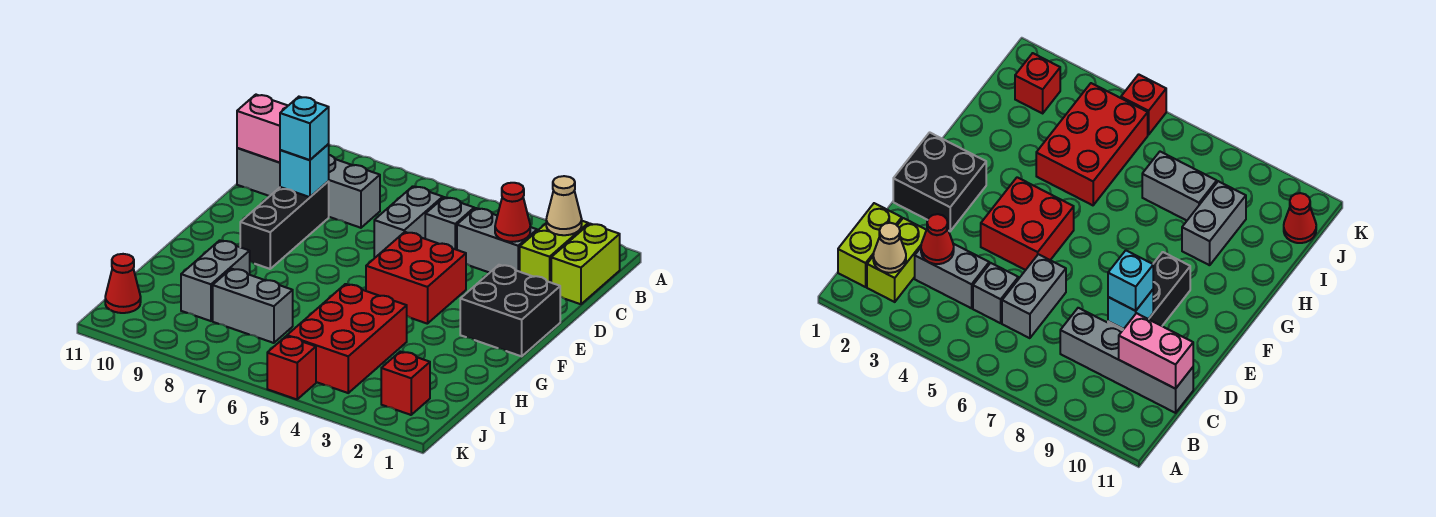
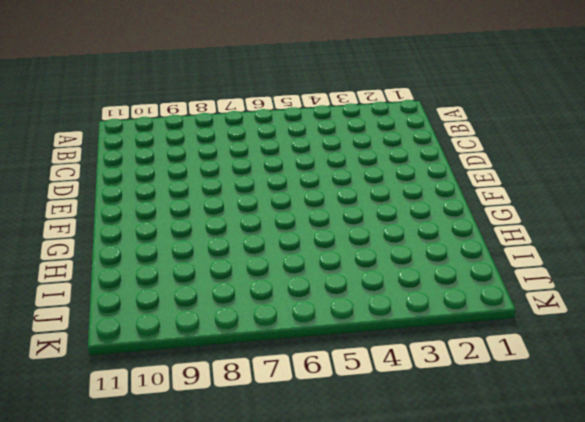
none -> lime 1x2 brick [551,224,620,304]
none -> lime 1x2 brick [520,221,588,282]
none -> grey 1x2 brick [457,208,537,273]

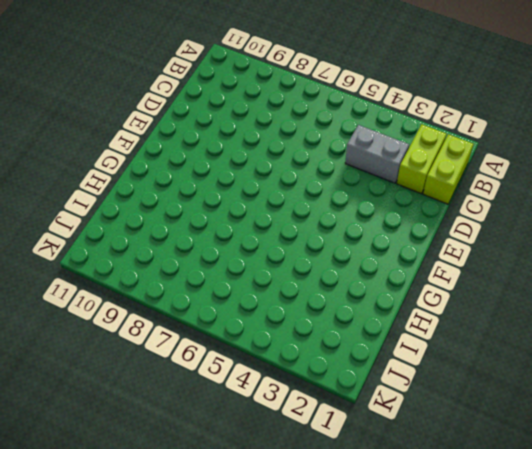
none -> grey 1x1 brick [425,197,474,250]
none -> grey 1x2 brick [374,186,443,257]
none -> grey 1x4 brick [237,148,380,228]

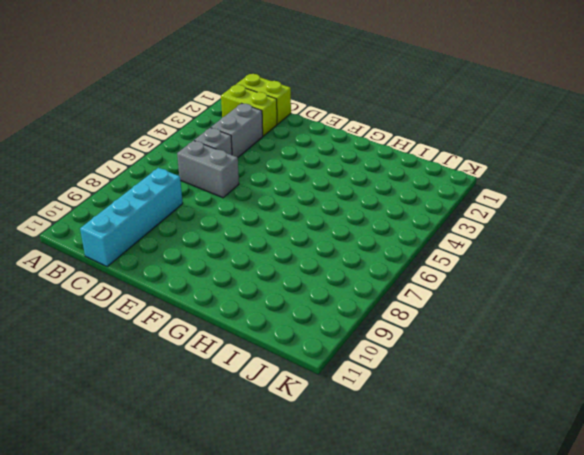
cyan 1x4 brick [80,168,183,267] -> grey 1x4 brick [237,148,380,228]
none -> black 1x3 brick [240,181,329,269]
none -> black 2x2 brick [460,265,560,356]
none -> red 2x2 brick [366,232,466,324]

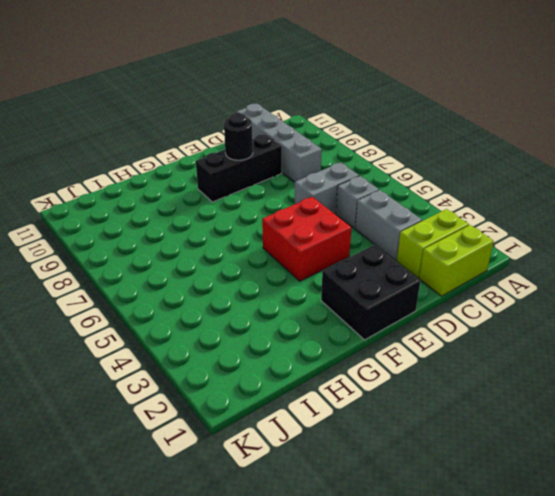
black 1x1 round brick [224,113,253,160] -> none
none -> red 2x3 brick [287,284,407,393]
none -> grey 1x2 brick [181,240,250,321]
none -> grey 1x2 brick [213,269,293,343]

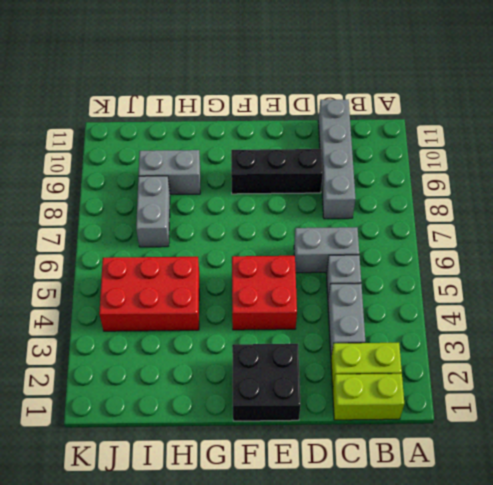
none -> red 1x1 brick [381,352,430,415]
none -> red 1x1 cone [105,254,141,313]
none -> red 1x1 brick [267,336,316,399]

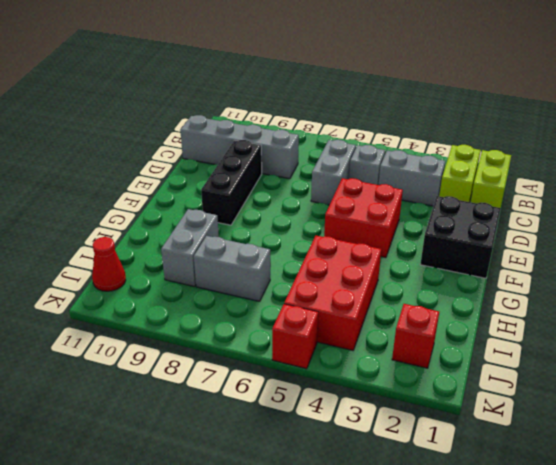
none -> tan 1x1 cone [546,176,582,235]
none -> red 1x1 cone [495,183,530,242]
none -> pink 1x2 brick [237,95,288,163]

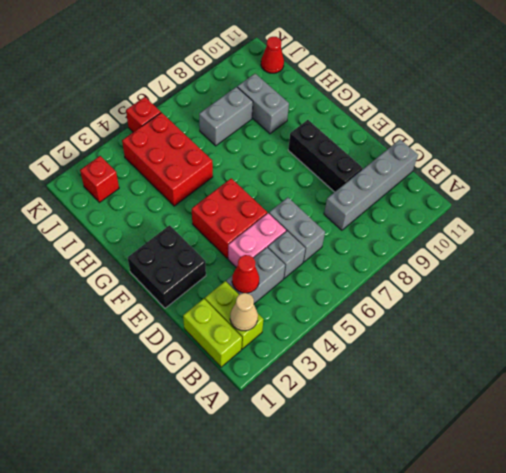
pink 1x2 brick [228,213,286,268] -> pink 1x2 brick moved to [237,95,288,163]
none -> cyan 1x1 brick [280,144,329,197]
none -> cyan 1x1 brick [280,97,329,160]

